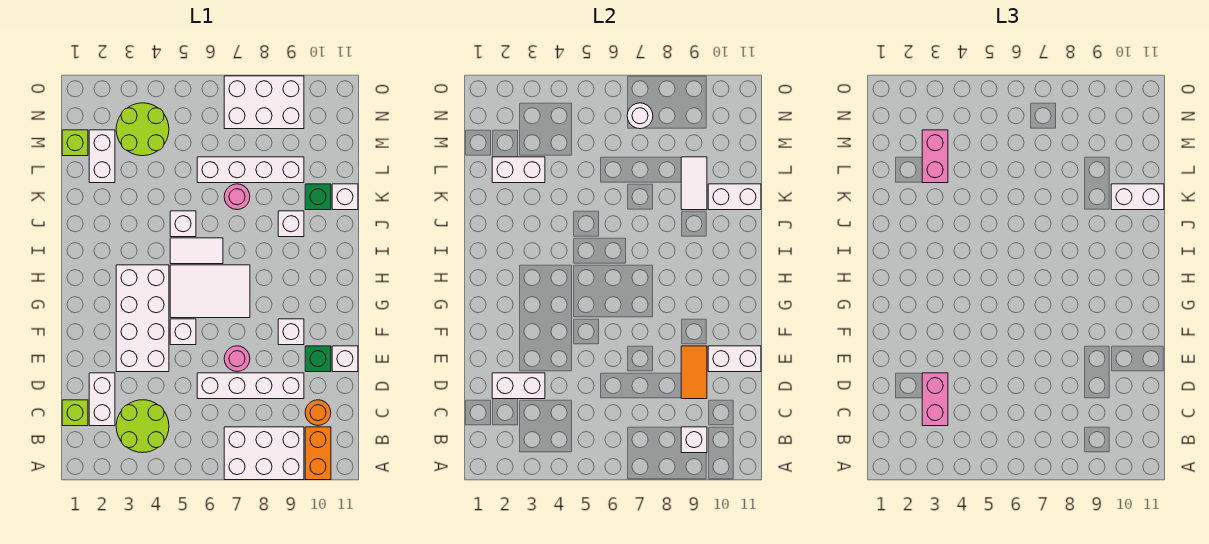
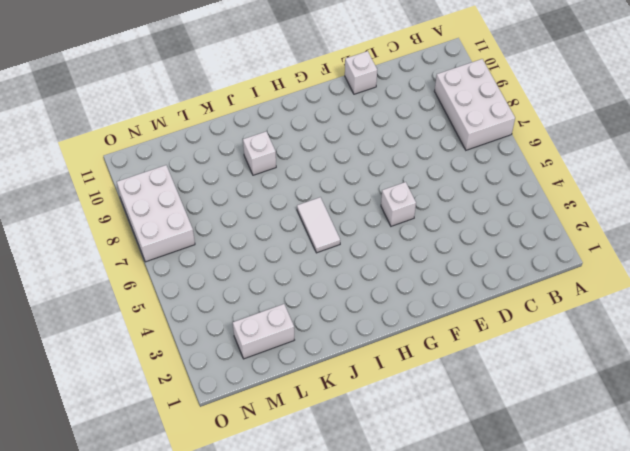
none -> orange 1x2 brick [305,427,331,480]
none -> lime 2x2 round brick [116,400,169,453]
none -> lime 1x1 brick [62,400,88,426]
none -> white 1x2 brick [89,373,115,426]

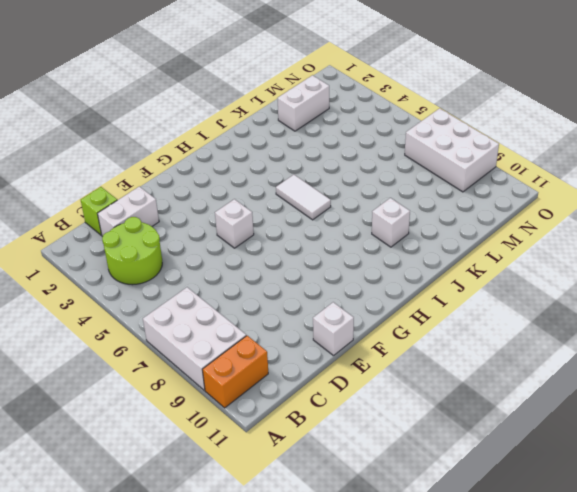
none -> orange 1x1 round brick [305,400,331,425]
none -> white 1x4 brick [197,373,304,399]
none -> white 2x4 brick [116,265,169,372]
none -> pink 1x1 round brick [224,346,250,372]

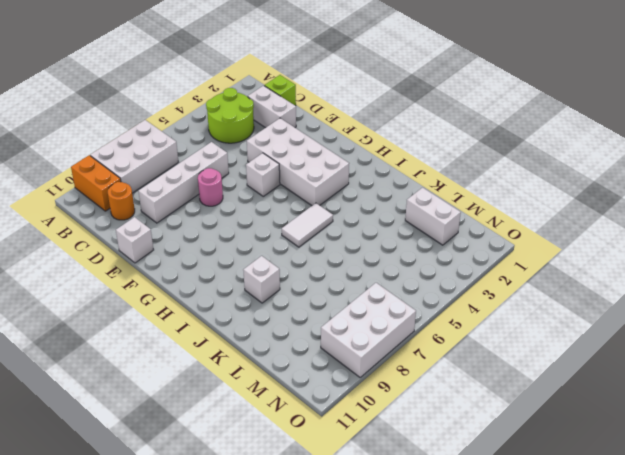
none -> green 1x1 brick [305,346,331,372]
none -> white 1x1 brick [278,319,304,345]
none -> white 2x3 tile [170,265,250,318]
none -> white 1x1 brick [170,211,196,237]

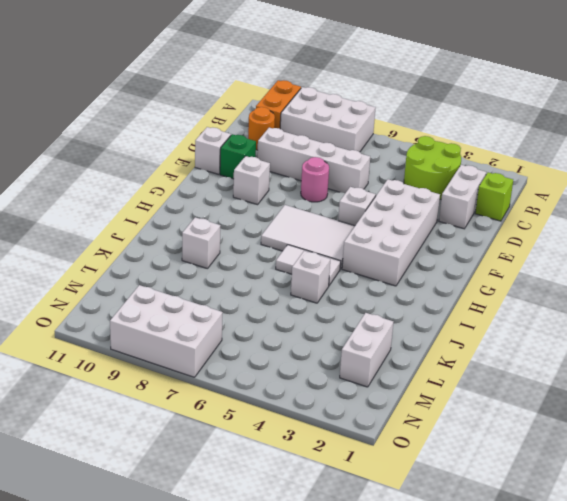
none -> pink 1x1 round brick [224,184,250,210]
none -> green 1x1 brick [305,184,331,210]
none -> white 1x1 brick [332,184,358,210]
none -> white 1x4 brick [197,157,304,183]

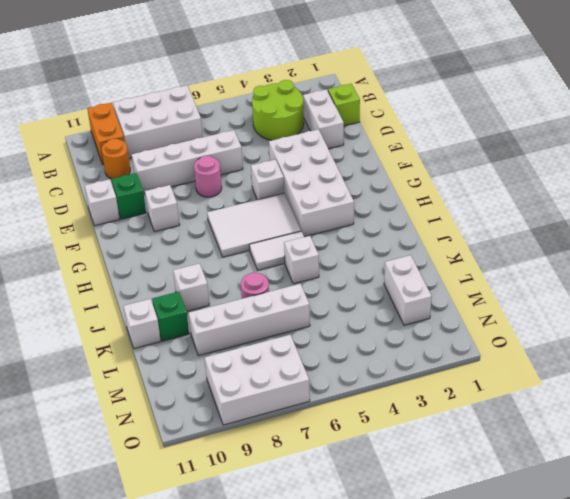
none -> lime 1x1 brick [62,130,88,156]
none -> lime 2x2 round brick [116,103,169,156]
none -> white 1x1 brick [681,427,707,453]
none -> white 1x2 brick [492,373,545,399]

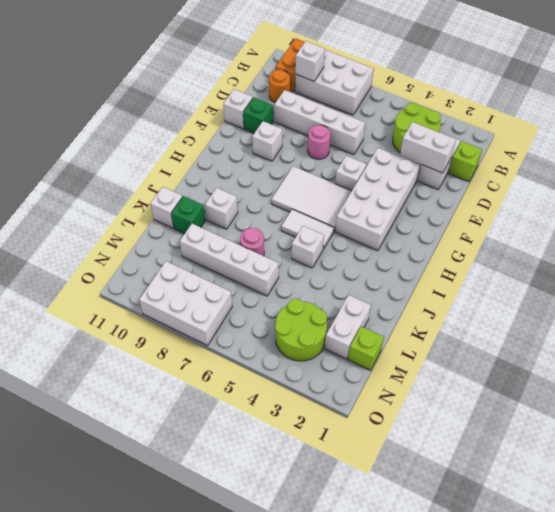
none -> orange 1x2 tile [681,346,707,399]
none -> white 1x2 brick [708,346,761,372]
none -> white 1x2 tile [681,157,707,210]
none -> white 1x2 brick [708,184,761,210]

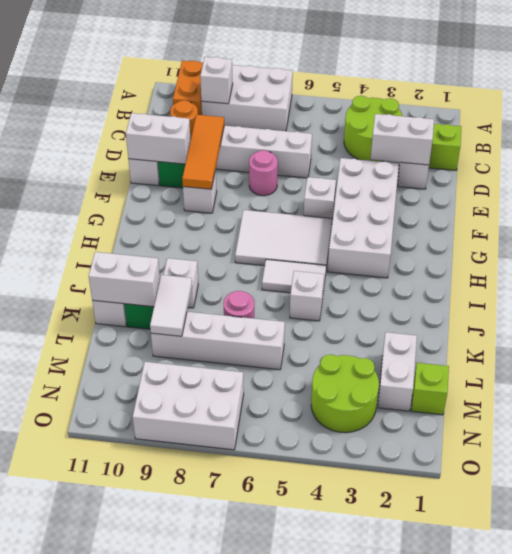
orange 1x3 tile [182,115,224,189] -> orange 1x2 tile [681,346,707,399]
none -> white 1x2 brick [492,157,545,183]
none -> white 1x1 round brick [627,103,653,129]
none -> pink 1x2 brick [922,373,948,426]
none -> white 1x2 brick [1111,184,1164,210]

